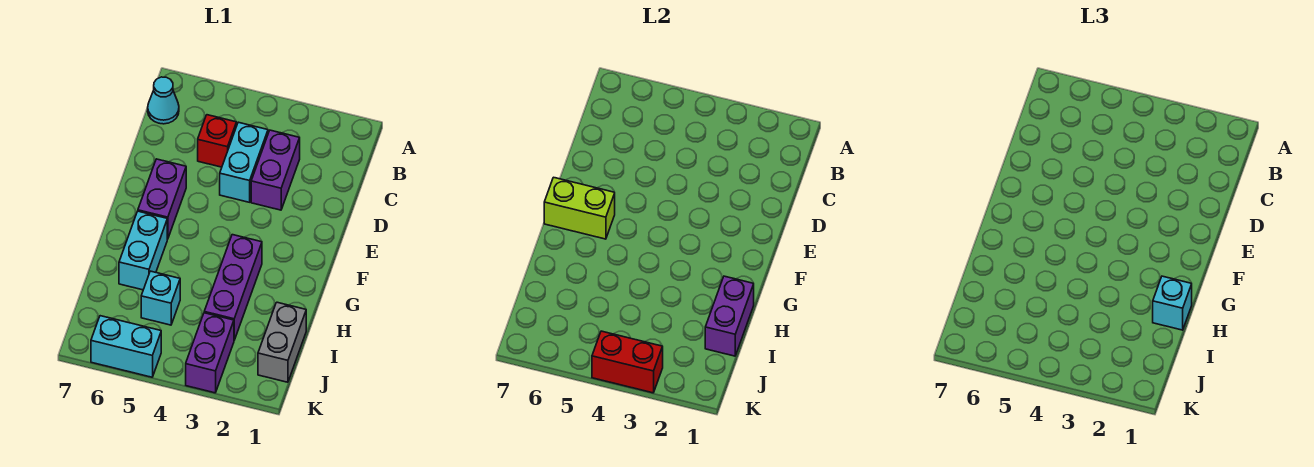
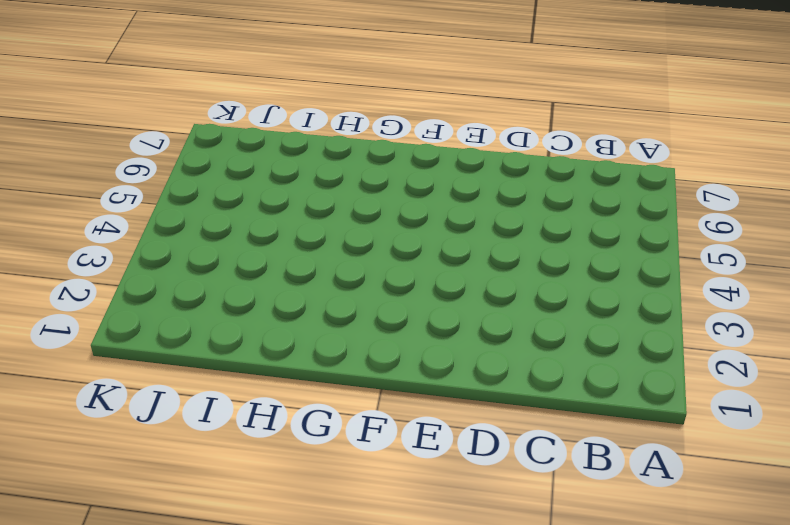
none -> cyan 1x1 cone [148,77,179,124]
none -> purple 1x2 brick [251,130,300,210]
none -> cyan 1x2 brick [220,122,268,202]

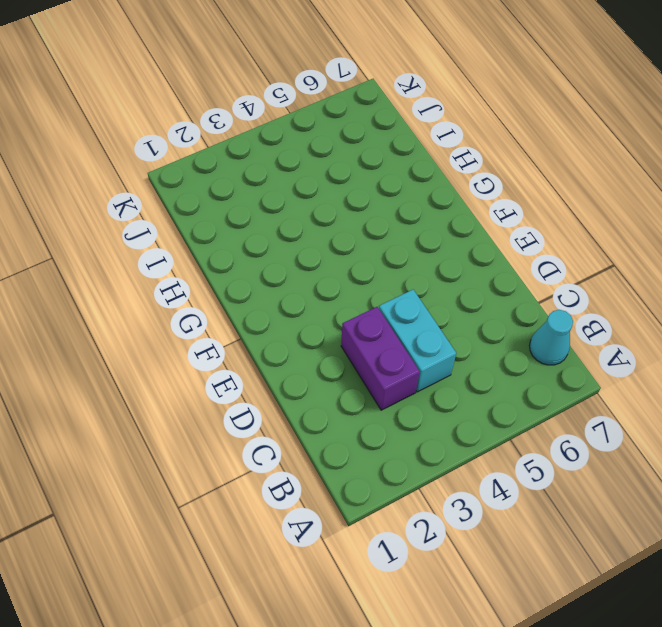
none -> red 1x1 brick [198,115,237,167]
none -> purple 1x2 brick [138,159,186,239]
none -> purple 1x3 brick [204,235,262,340]

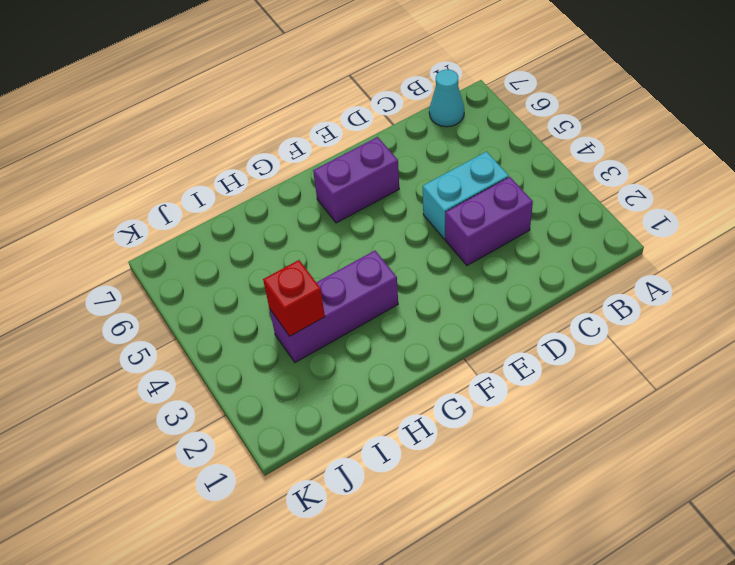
red 1x1 brick [263,260,325,336] -> red 1x1 brick moved to [198,115,237,167]
none -> cyan 1x2 brick [119,211,167,290]
none -> grey 1x2 brick [258,302,306,382]
none -> cyan 1x1 brick [141,271,180,325]

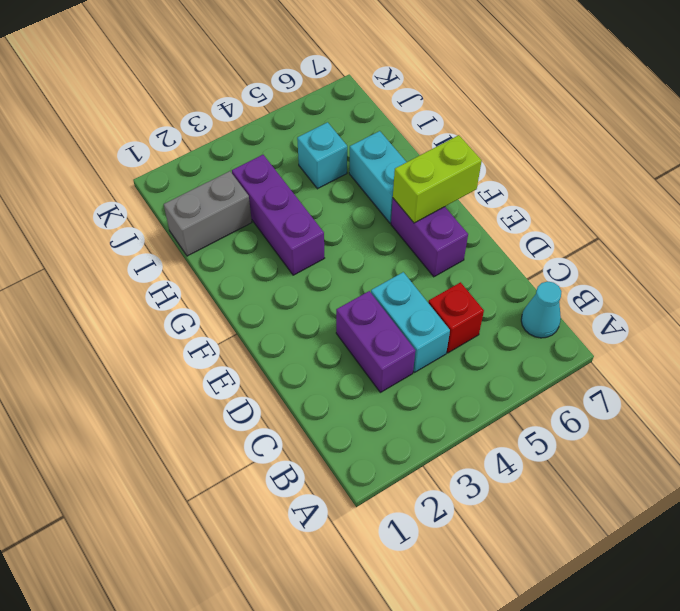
grey 1x2 brick [164,171,252,256] -> grey 1x2 brick turned to [258,302,306,382]
none -> purple 1x2 brick [186,313,234,393]
none -> cyan 1x2 brick [91,316,161,377]
none -> purple 1x2 brick [705,276,754,356]

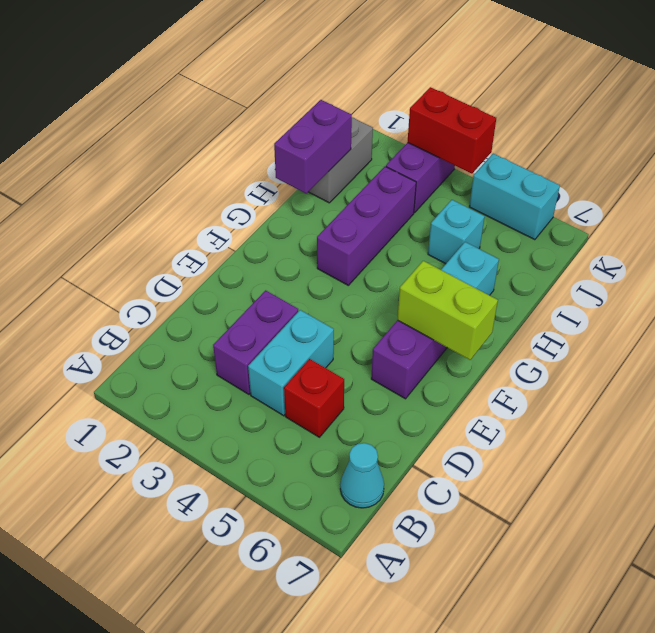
none -> cyan 1x1 brick [1153,276,1192,330]

